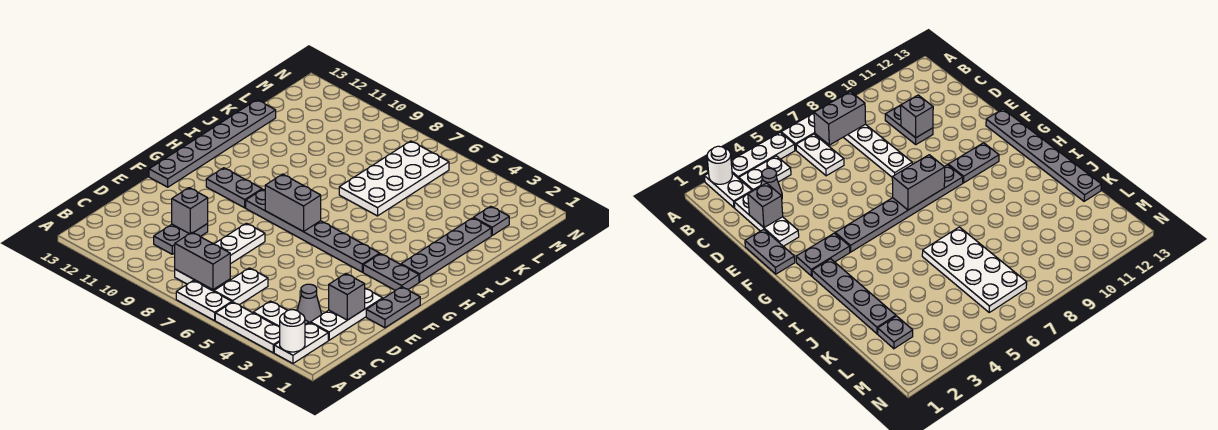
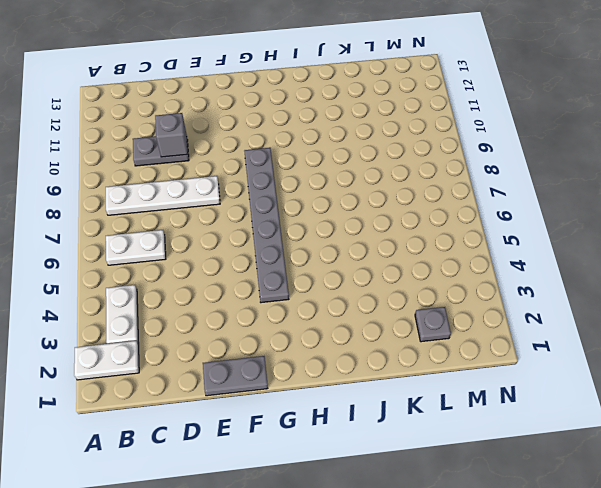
none -> white 1x3 plate [215,302,280,353]
none -> white 1x2 plate [176,280,232,321]
none -> white 1x3 plate [311,288,383,340]

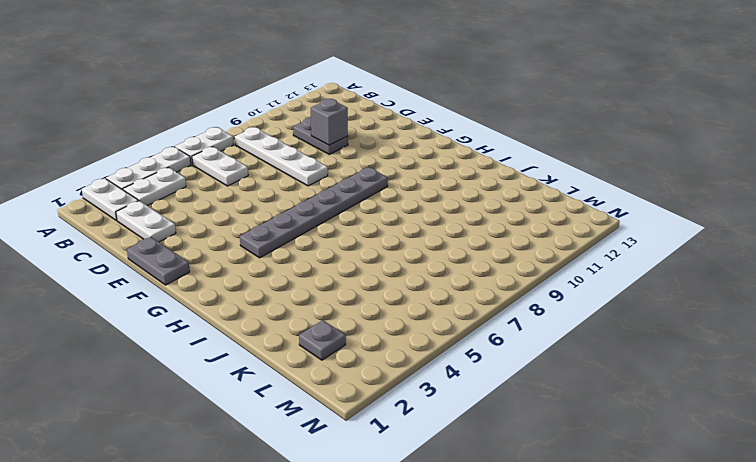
white 1x2 plate [116,201,176,242] -> white 1x3 plate [311,288,383,340]
none -> grey 1x1 cone [297,284,321,323]
none -> grey 1x6 plate [149,100,276,187]
none -> grey 1x2 plate [363,254,419,291]

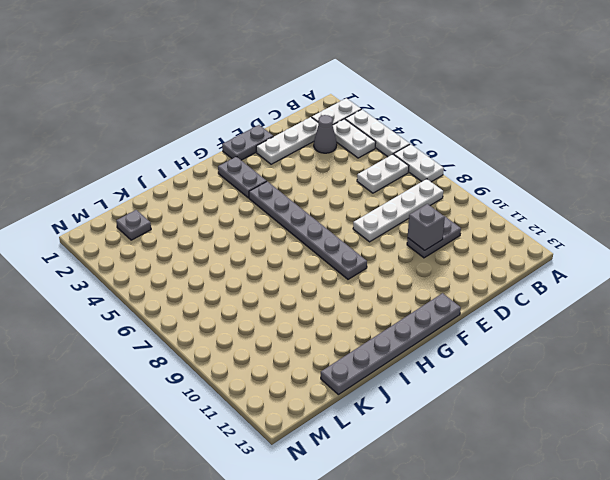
none -> grey 1x2 plate [206,168,262,208]
none -> grey 1x4 plate [401,218,491,282]
none -> white 2x4 plate [339,141,449,216]

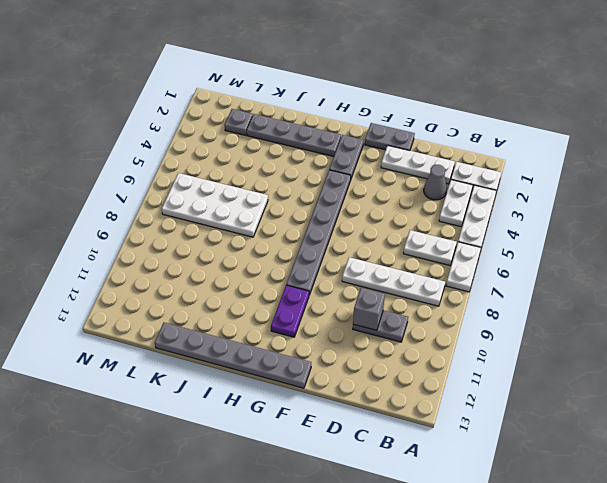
purple 1x2 plate [271,285,309,337] -> grey 1x2 plate [206,168,262,208]
none -> white 1x1 round brick [280,310,305,352]
none -> grey 1x2 brick [175,232,230,290]
none -> grey 1x1 brick [329,274,365,320]

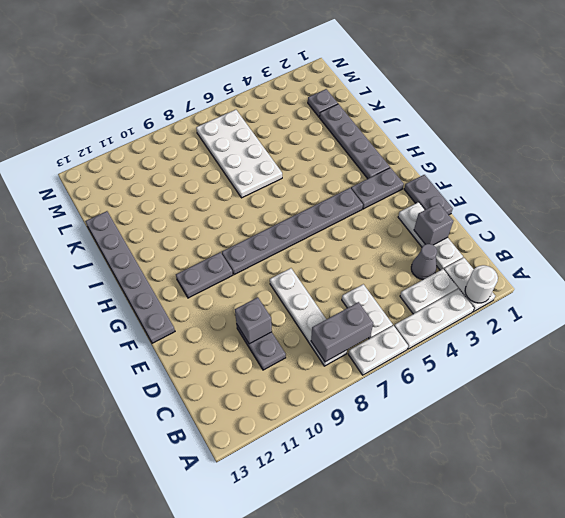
none -> grey 1x2 brick [265,174,321,231]

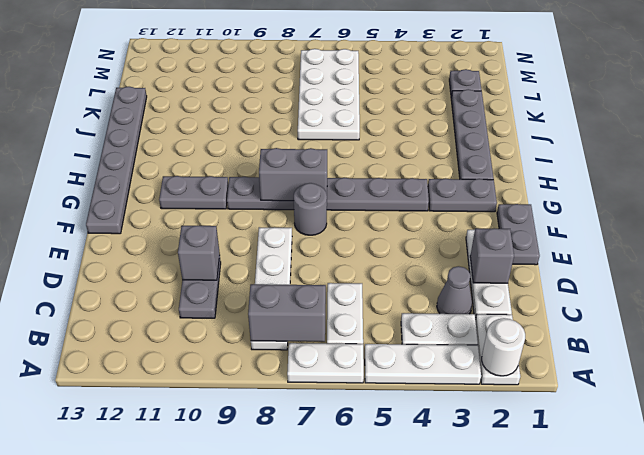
grey 1x1 round brick [294,183,327,235] -> none

